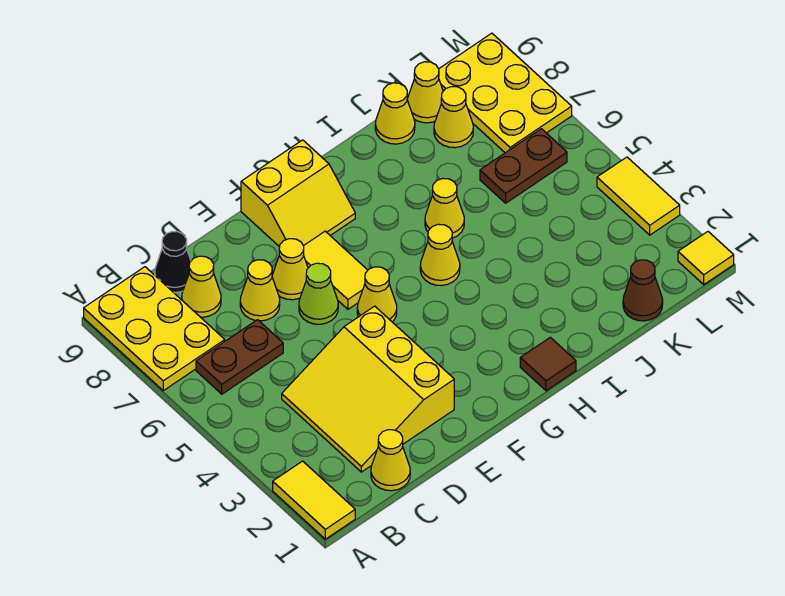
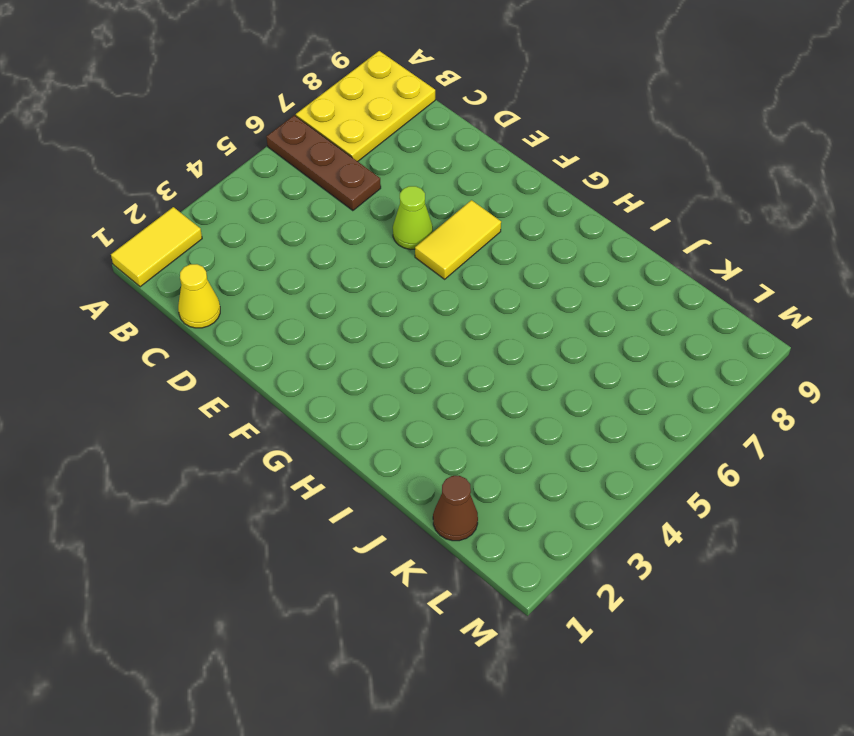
brown 1x3 plate [266,115,381,211] -> brown 1x2 plate [196,320,283,394]
none -> yellow 3x3 slope [282,306,454,472]
none -> yellow 1x1 cone [182,256,221,317]
none -> black 1x1 cone [155,232,191,293]

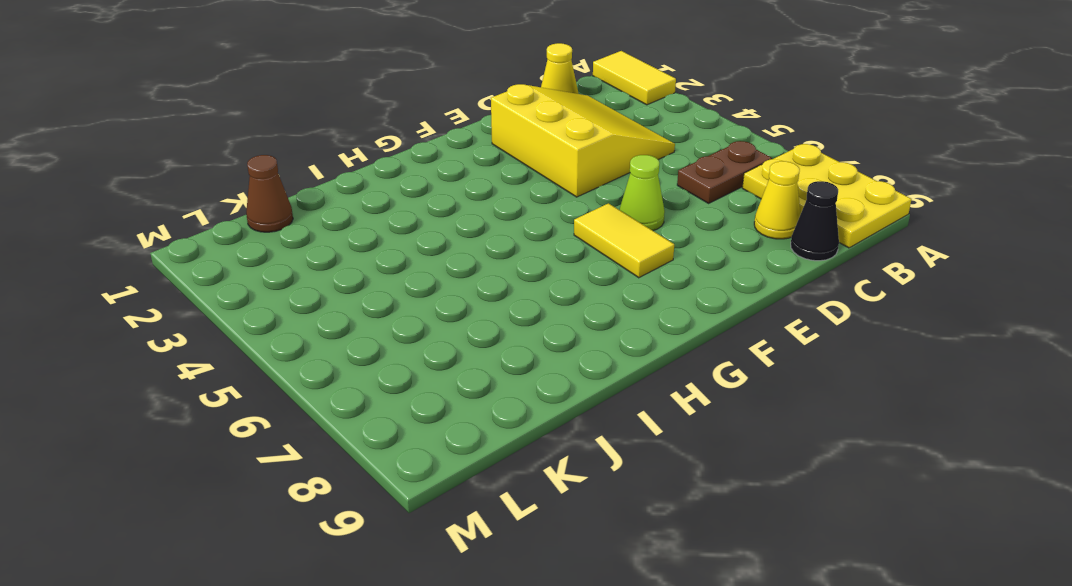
none -> yellow 1x1 cone [240,260,280,321]
none -> yellow 1x1 cone [272,239,308,300]
none -> yellow 1x1 cone [357,267,397,322]

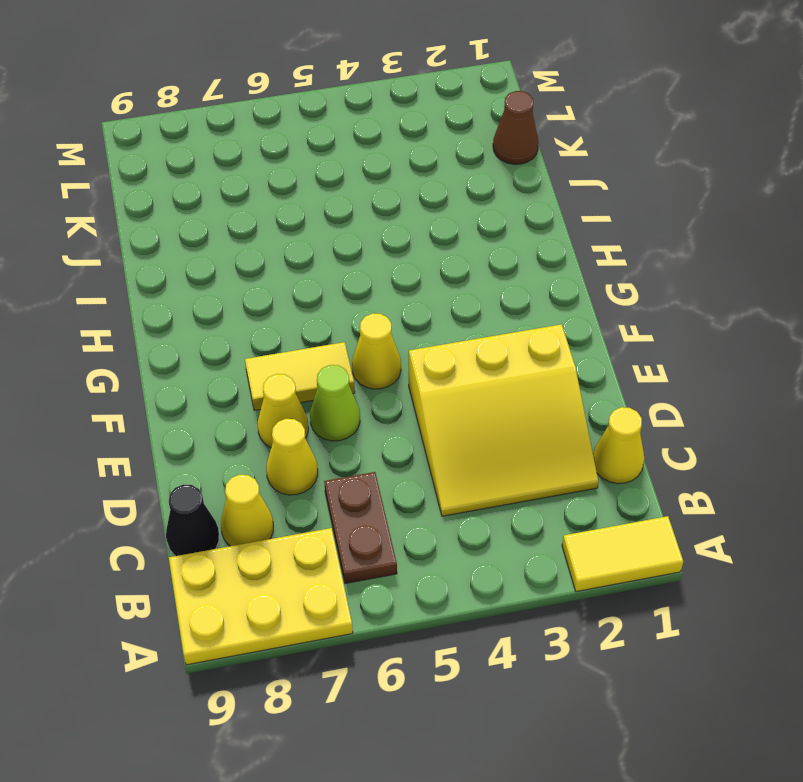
none -> yellow 2x2 slope [241,140,355,247]
none -> brown 1x1 tile [520,337,576,391]
none -> yellow 1x1 cone [420,224,460,286]

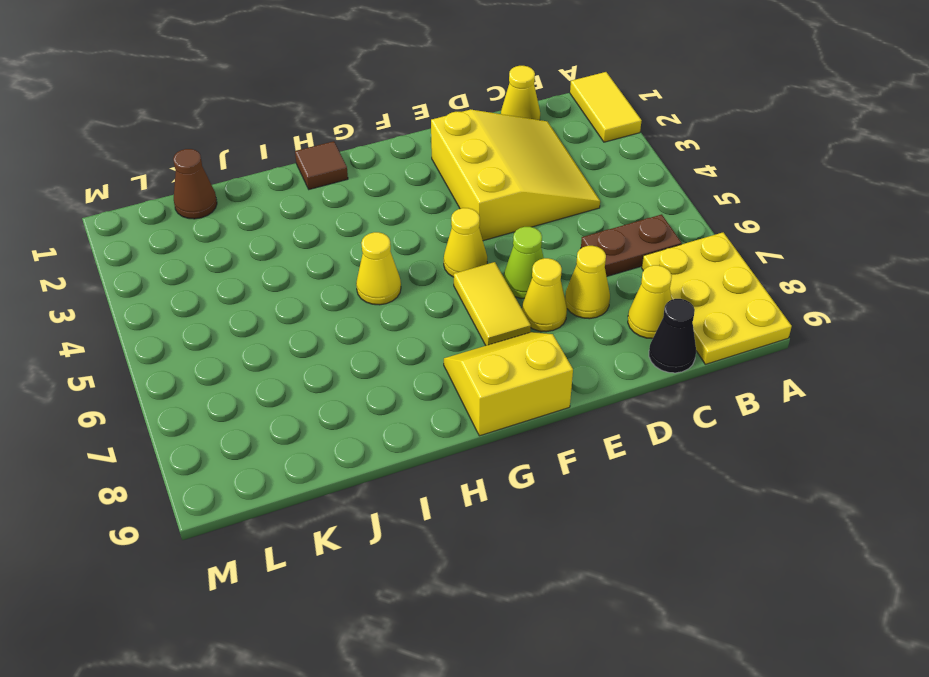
none -> yellow 1x1 cone [425,178,464,238]
none -> yellow 1x1 cone [375,83,415,144]
none -> brown 1x2 plate [480,129,567,203]

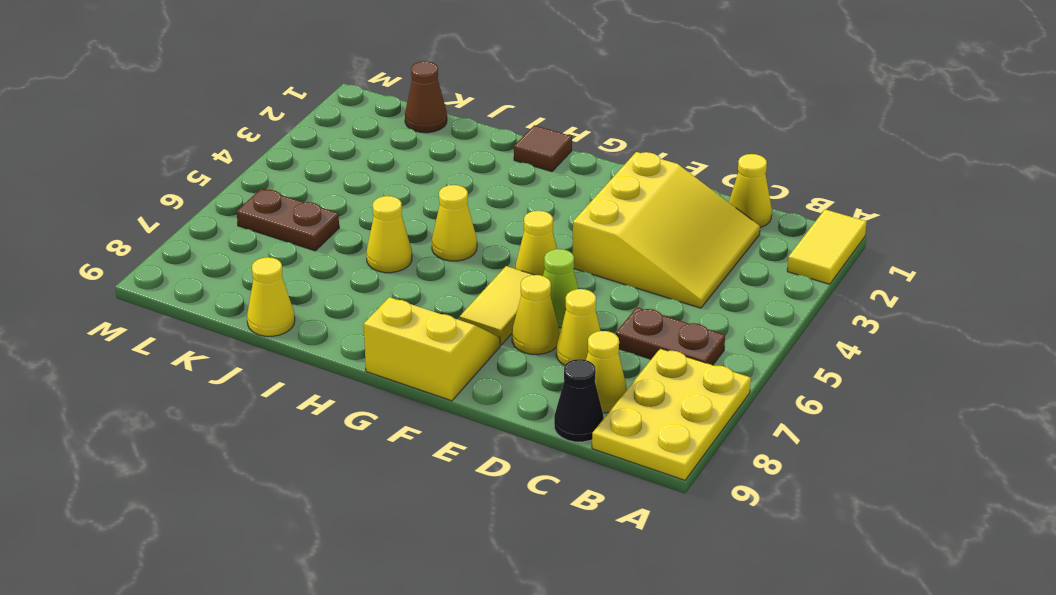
none -> yellow 1x1 cone [434,87,473,148]
none -> yellow 1x1 cone [407,62,443,123]
none -> yellow 2x3 plate [439,33,572,153]

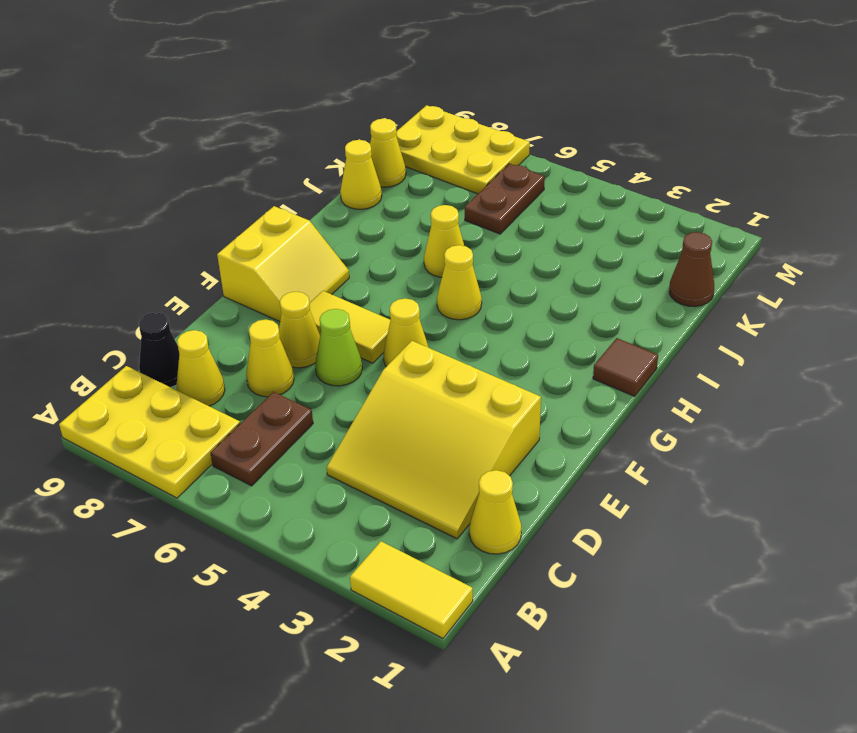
none -> yellow 1x1 cone [434,87,473,148]
none -> yellow 1x1 tile [678,232,734,285]
none -> yellow 1x2 tile [597,157,680,235]

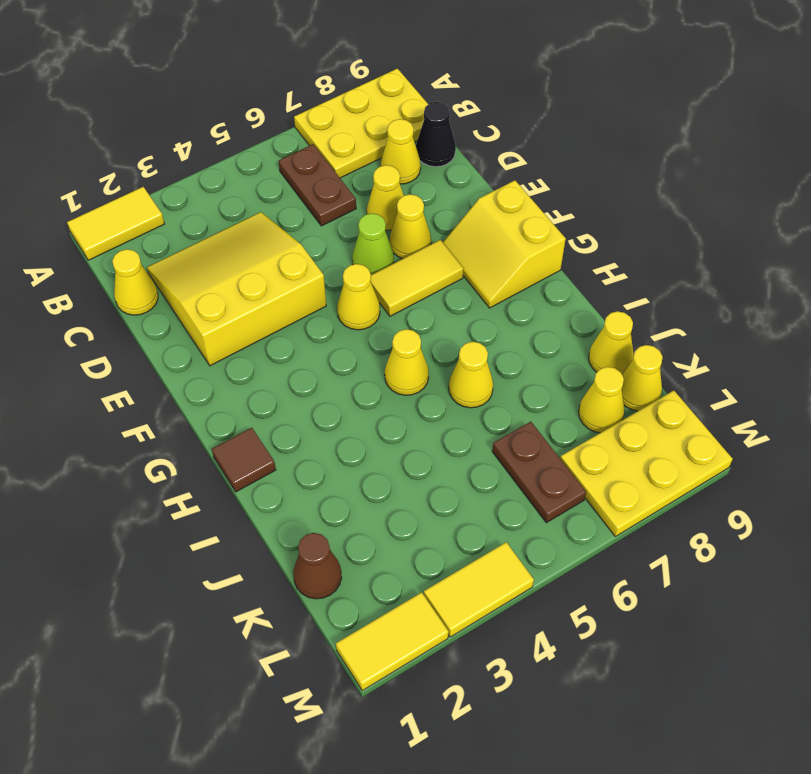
yellow 1x2 tile [336,592,449,690] -> yellow 1x1 tile [678,232,734,285]

